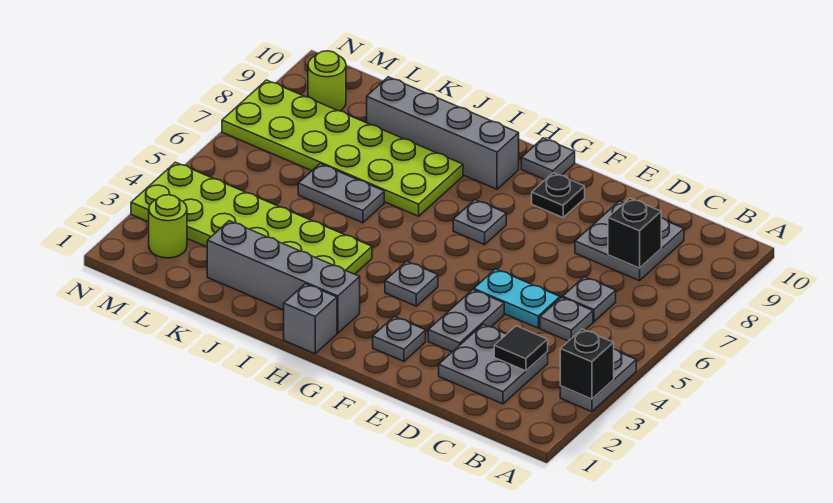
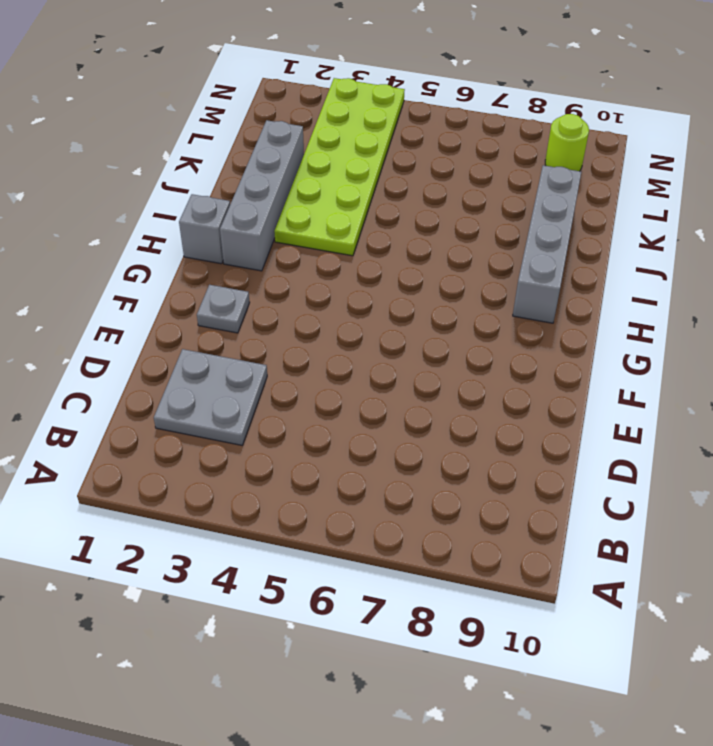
none -> grey 1x2 plate [560,349,636,412]
none -> grey 1x1 plate [540,297,593,341]
none -> grey 1x1 plate [563,277,616,322]

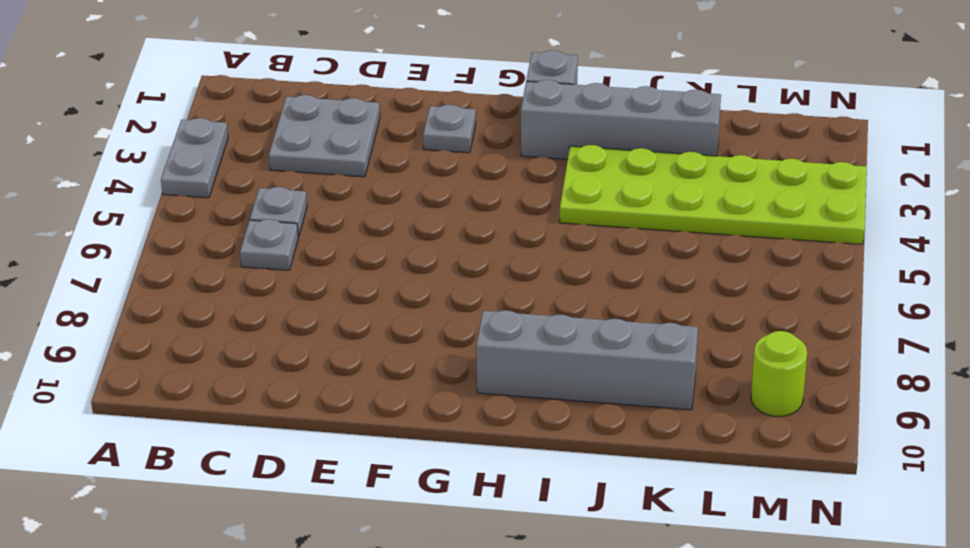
none -> grey 2x2 plate [575,201,684,281]
none -> cyan 1x2 plate [474,269,560,328]
none -> grey 1x2 plate [428,290,504,352]

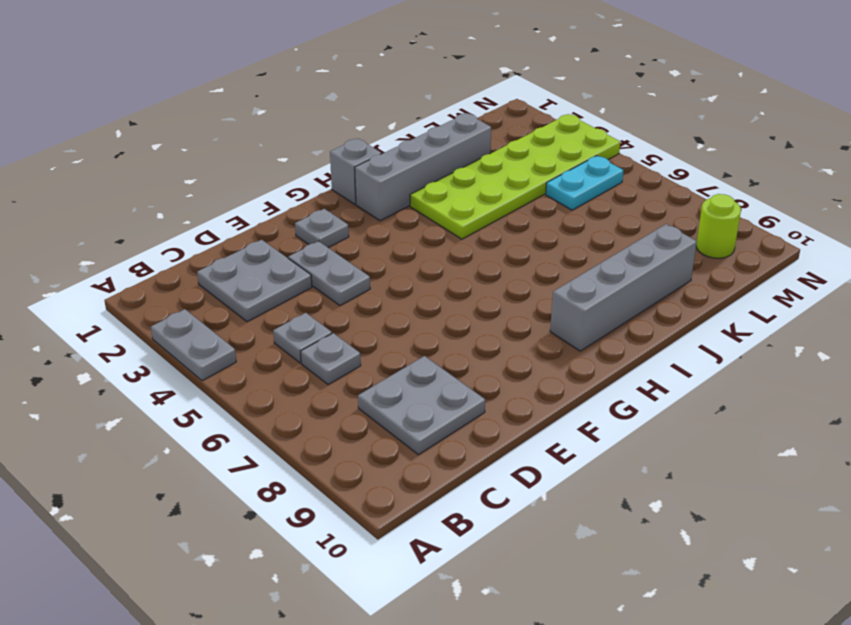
cyan 1x2 plate [546,156,623,210] -> cyan 1x2 plate moved to [474,269,560,328]
none -> black 1x1 plate [532,173,585,218]
none -> grey 1x1 plate [385,261,438,306]
none -> grey 1x1 plate [453,200,506,245]

